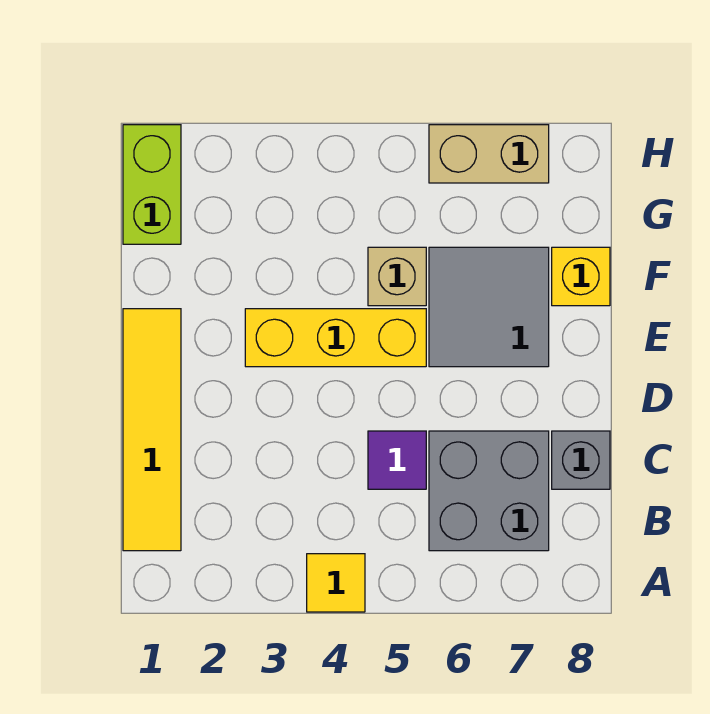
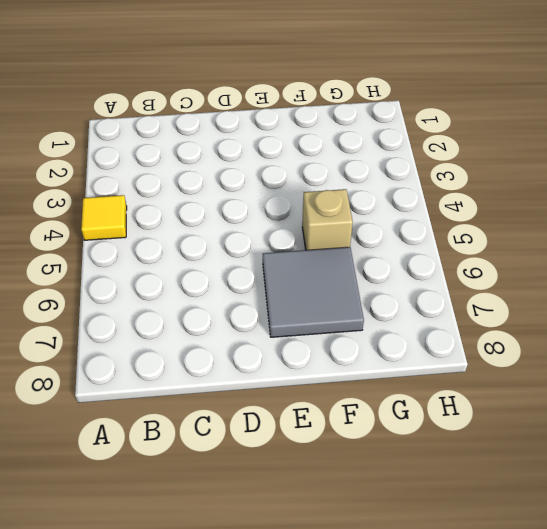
none -> yellow 1x4 tile [123,309,181,551]
none -> grey 2x2 brick [429,431,549,551]

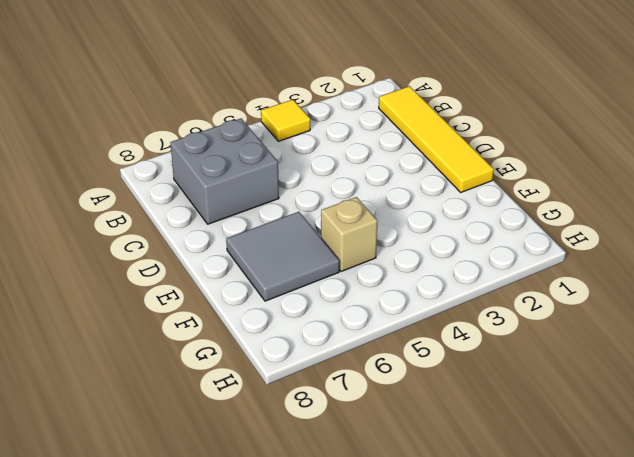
none -> purple 1x1 tile [368,431,426,489]
none -> grey 1x1 brick [552,431,610,489]

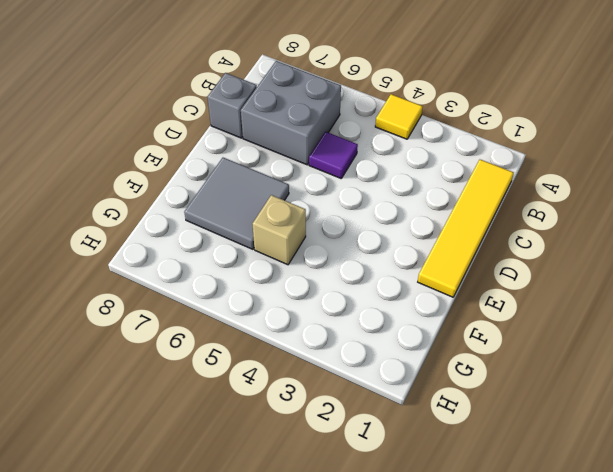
none -> yellow 1x3 brick [245,309,426,367]
none -> yellow 1x1 brick [552,247,610,306]

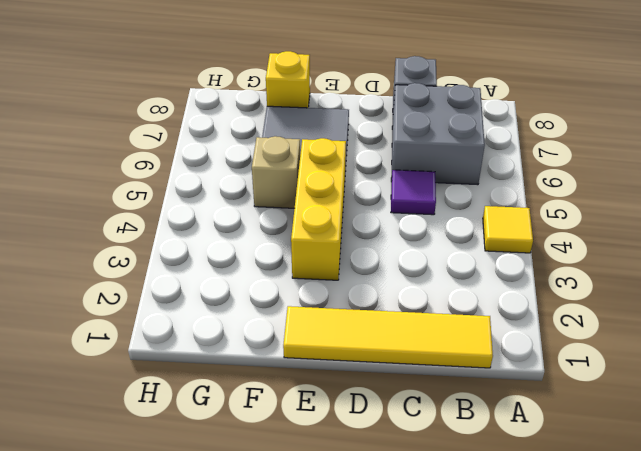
none -> lime 1x2 brick [123,125,181,244]
none -> tan 1x2 brick [429,125,549,183]

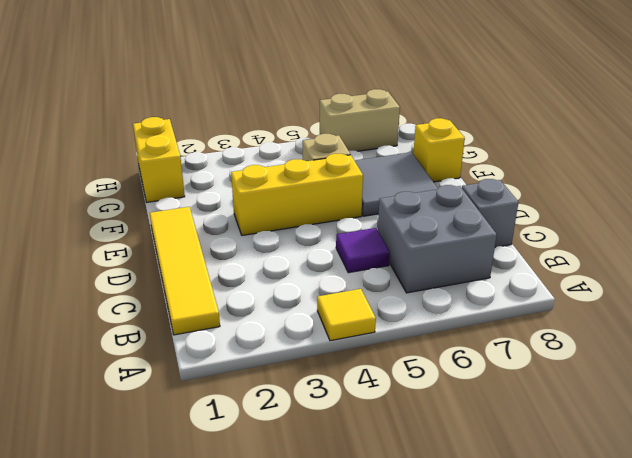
yellow 1x2 brick [133,117,185,202] -> lime 1x2 brick [123,125,181,244]

